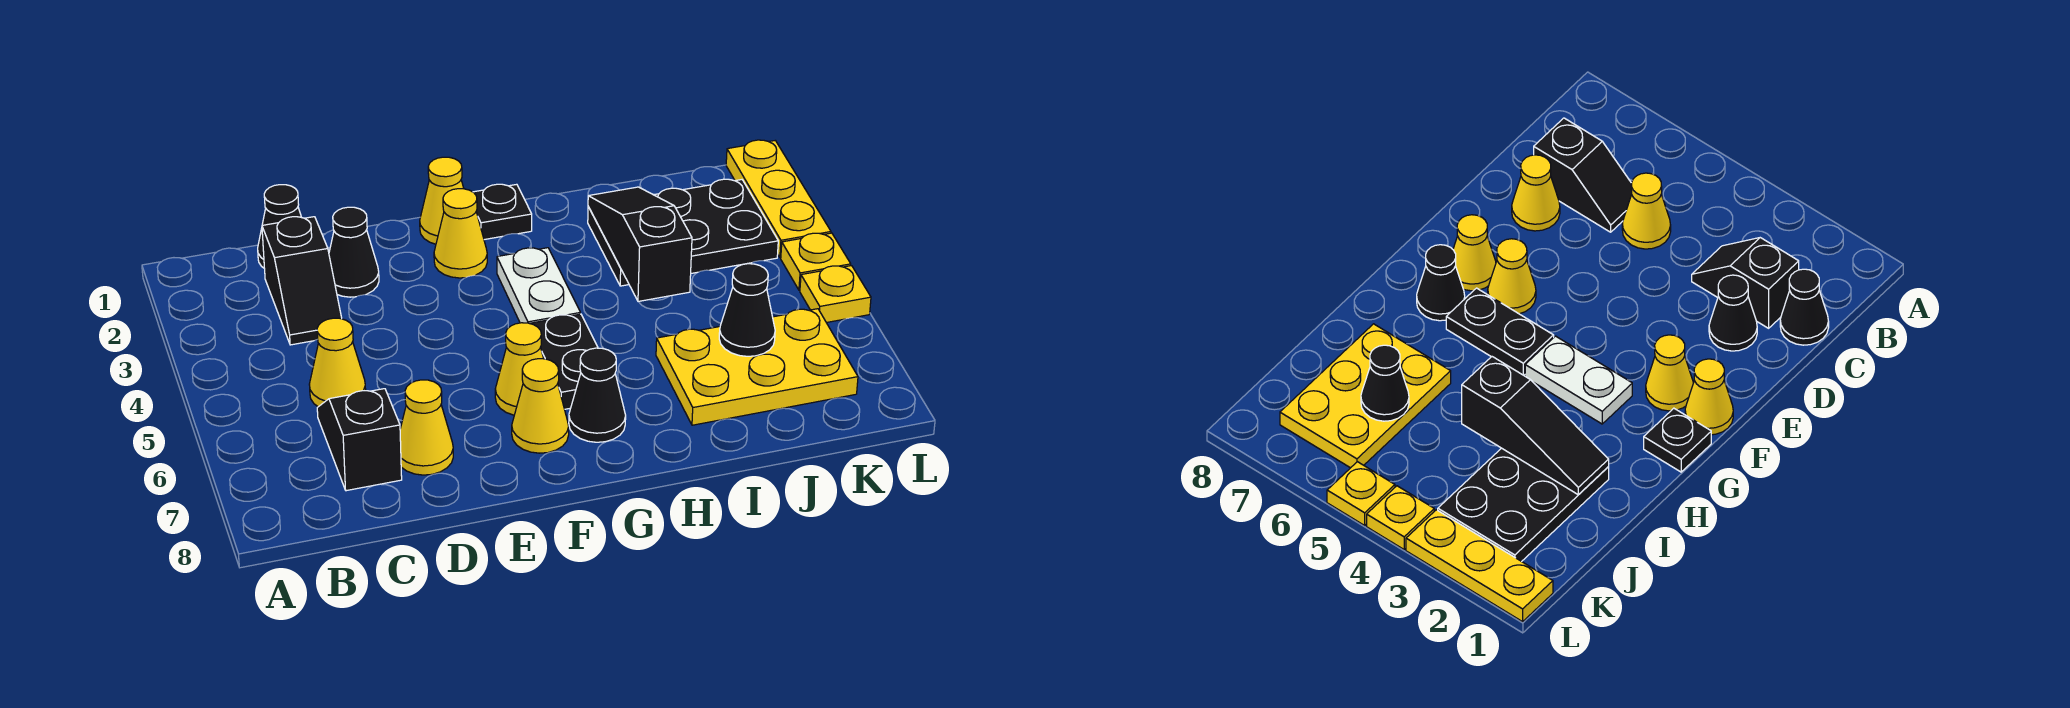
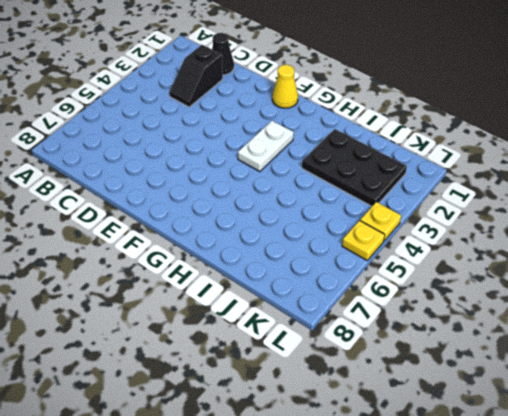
none -> yellow 1x1 cone [309,318,366,407]
none -> black 1x2 slope [317,389,402,491]
none -> black 1x1 cone [329,207,379,297]

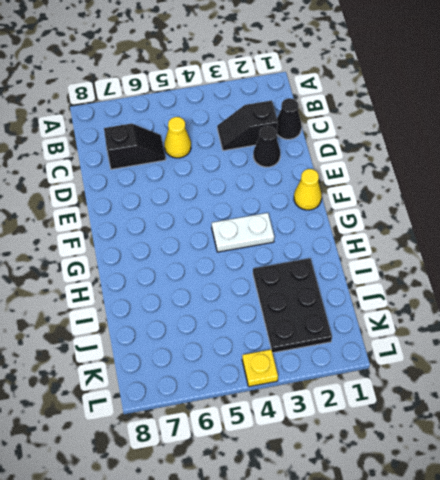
none -> yellow 1x1 cone [400,380,453,475]
none -> yellow 1x1 cone [434,189,487,278]
none -> yellow 1x1 cone [495,323,543,415]

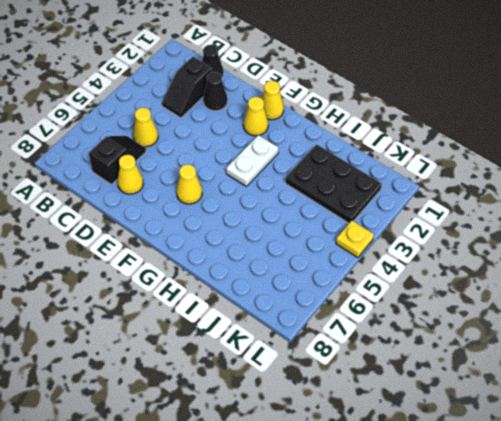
none -> yellow 1x1 cone [512,359,569,453]
none -> black 1x1 plate [474,184,532,240]
none -> black 1x2 plate [530,314,598,409]

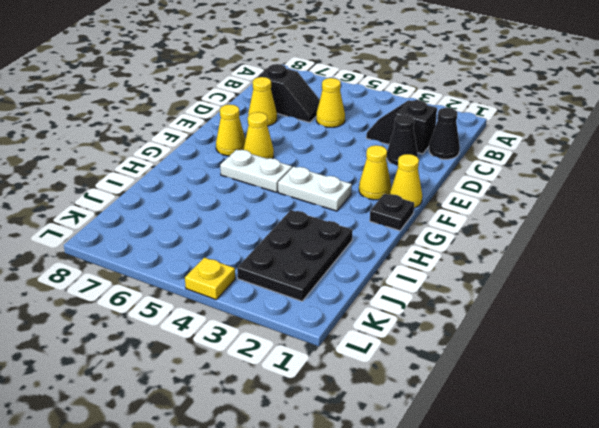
white 1x2 plate [220,150,292,192] -> black 1x2 plate [530,314,598,409]
none -> black 1x1 cone [569,348,626,442]
none -> yellow 2x3 plate [656,309,858,425]
none -> yellow 1x3 plate [726,140,831,258]

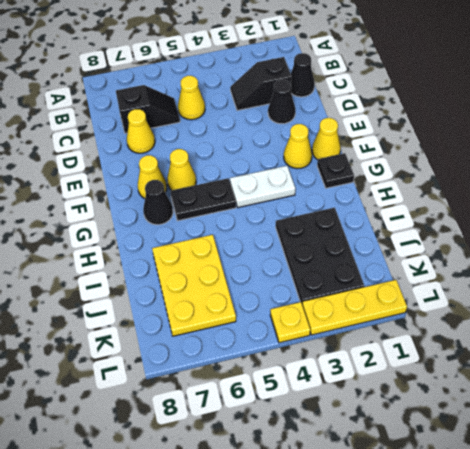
none -> yellow 1x1 plate [800,266,871,323]
none -> black 1x3 slope [588,187,692,302]
none -> black 1x1 cone [719,264,775,356]

